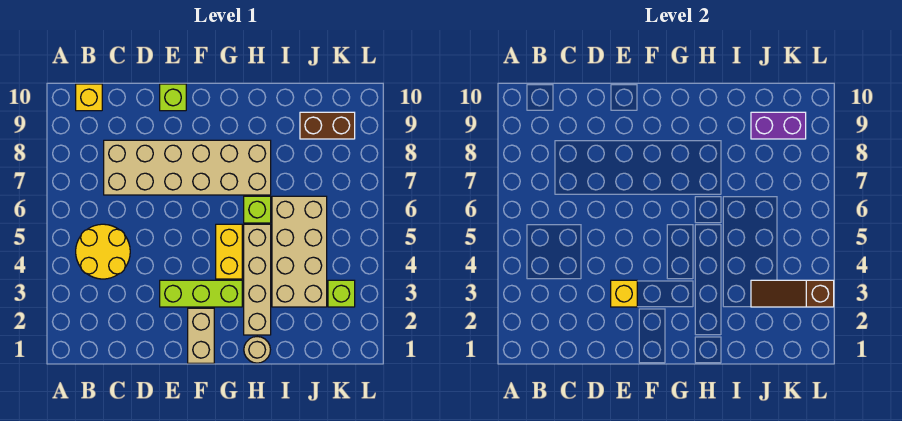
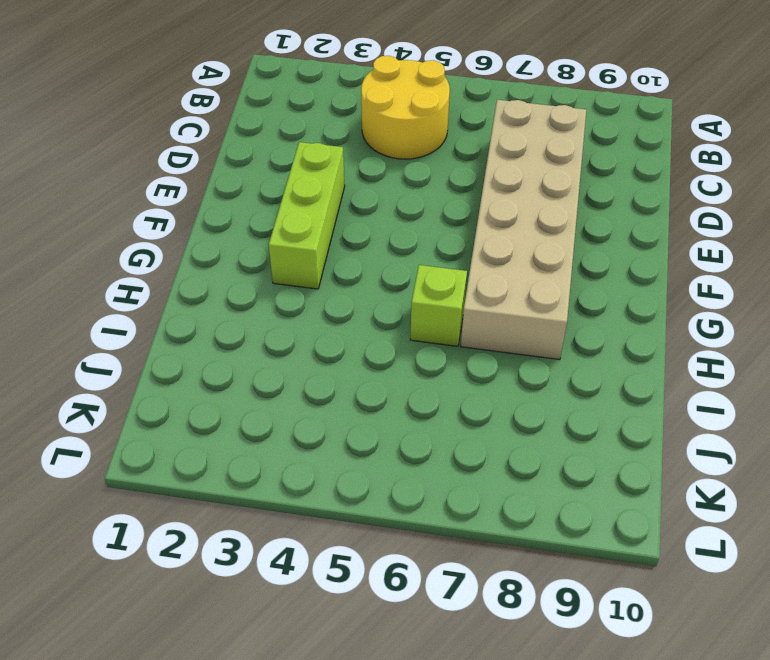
none -> yellow 1x1 brick [76,84,102,111]
none -> lime 1x1 brick [160,84,186,111]
none -> tan 1x2 brick [188,308,214,363]

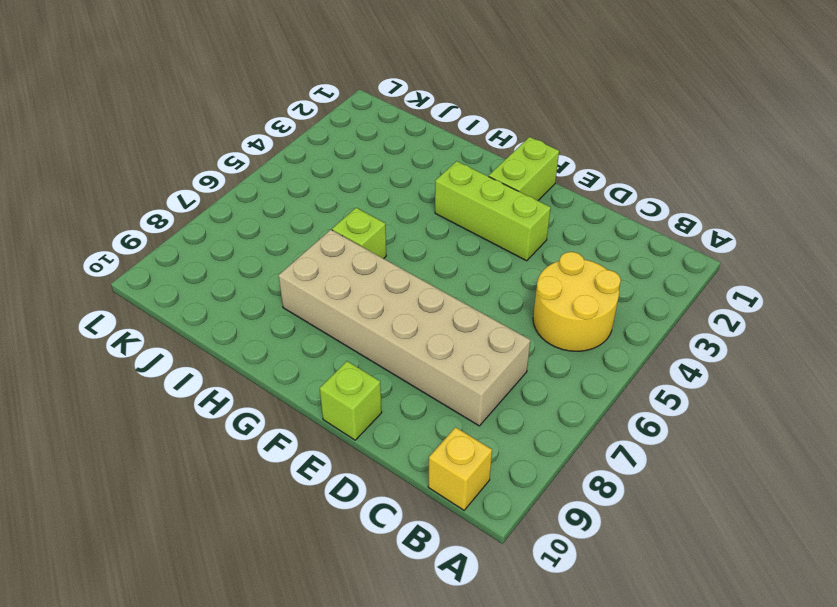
lime 1x2 brick [489,137,559,201] -> tan 1x2 brick [188,308,214,363]
none -> yellow 1x2 brick [216,224,242,279]
none -> tan 1x1 round brick [244,337,270,363]
none -> tan 1x4 brick [244,224,271,335]

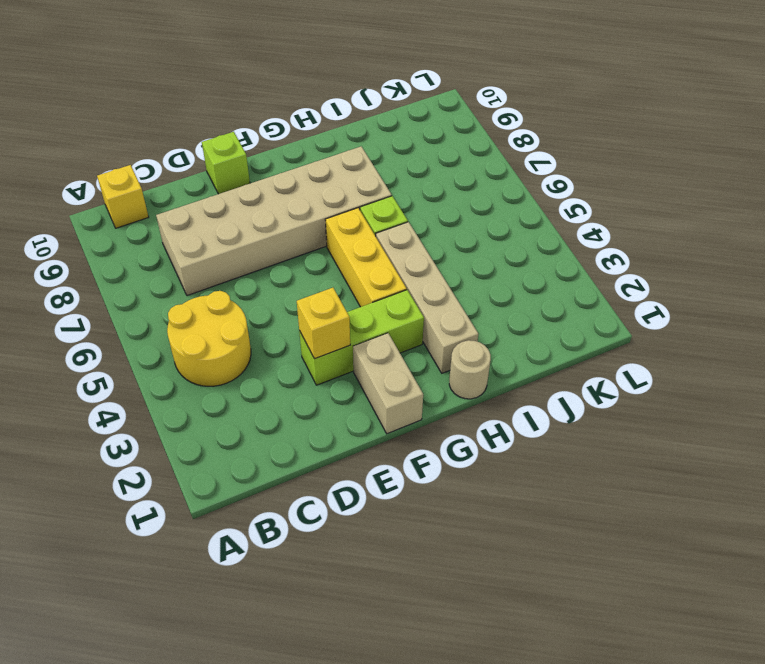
yellow 1x3 brick [325,208,407,307] -> yellow 1x2 brick [216,224,242,279]
none -> tan 2x4 brick [272,196,327,307]
none -> brown 1x2 brick [300,112,355,139]
none -> lime 1x1 brick [328,280,355,307]

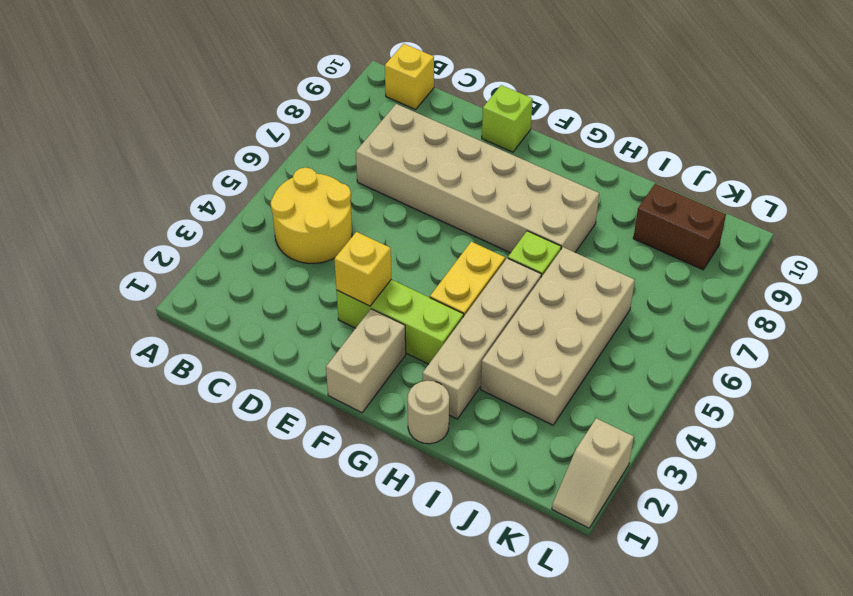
tan 1x2 slope [552,418,634,528] -> none
none -> lime 1x1 brick [328,280,355,307]
none -> brown 1x3 slope [751,280,834,307]
none -> purple 1x2 brick [751,112,806,139]

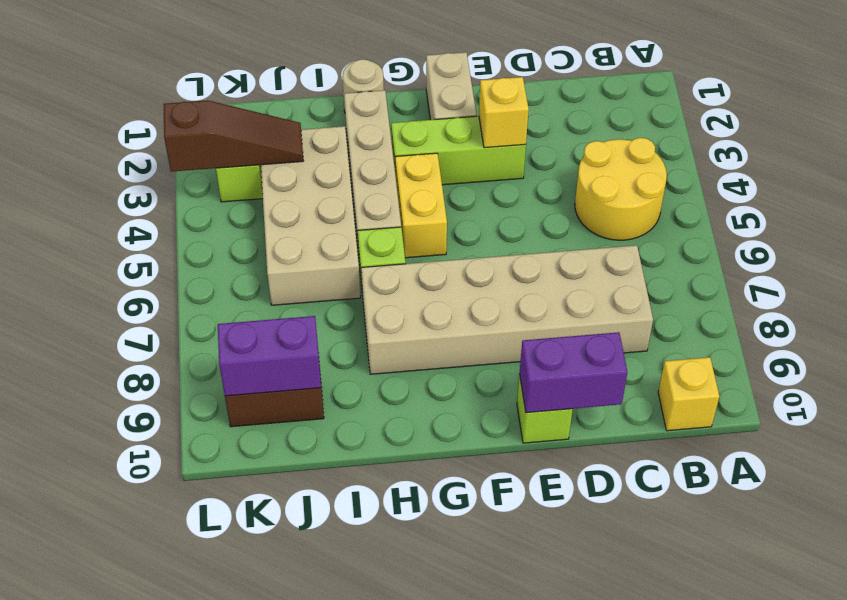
purple 1x2 brick [520,332,627,413] -> none

